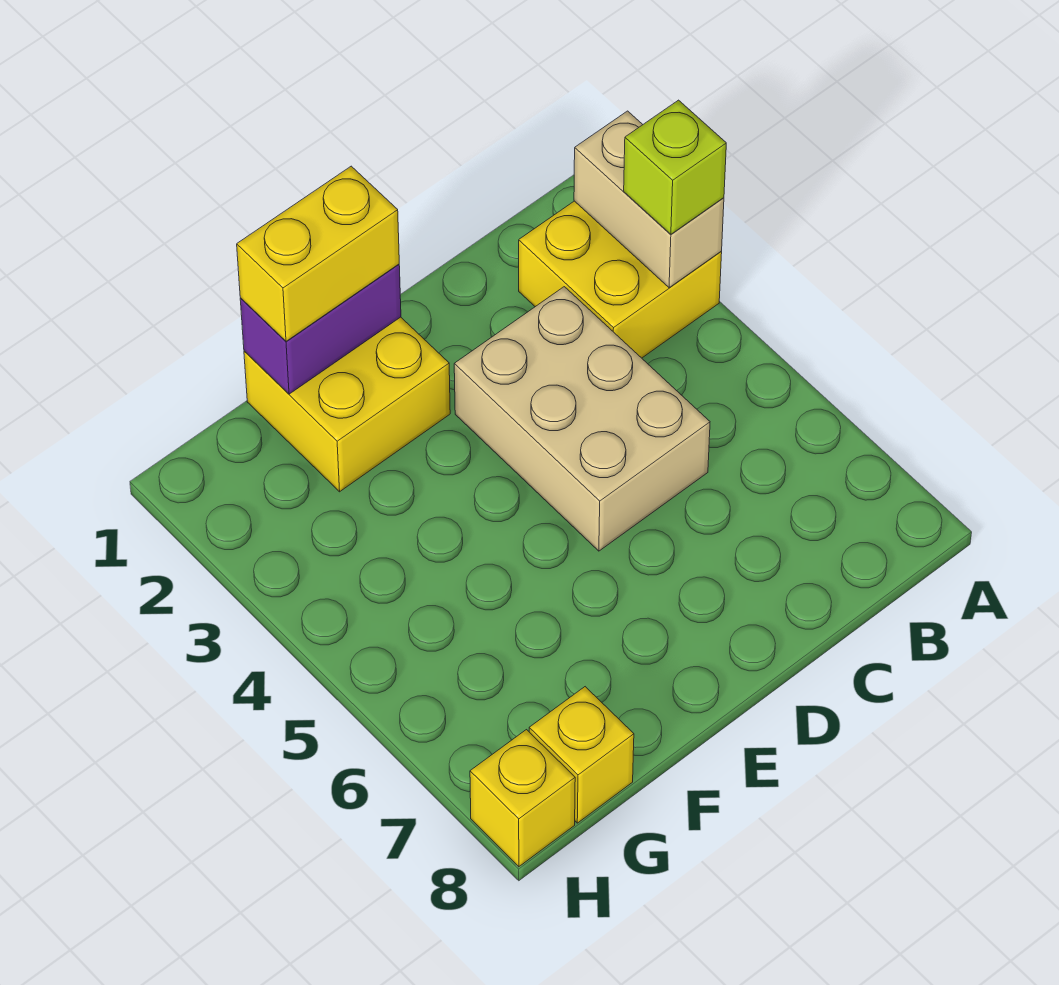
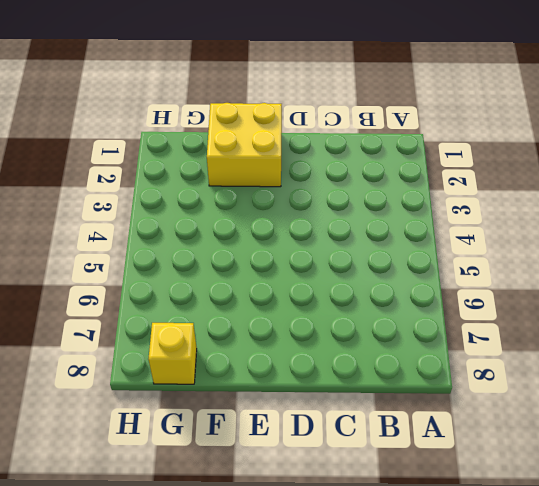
none -> yellow 2x2 brick [519,201,722,358]
none -> tan 2x3 brick [454,287,710,551]

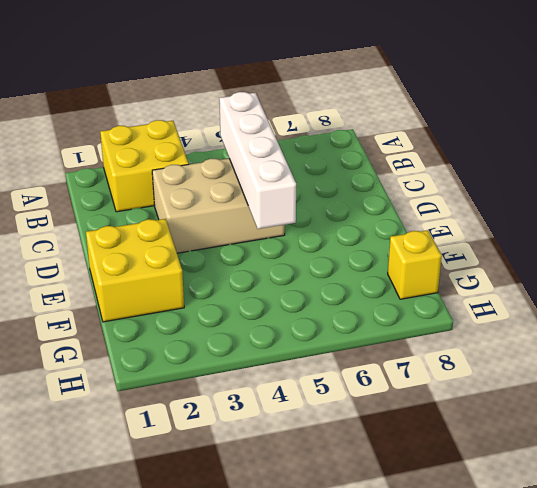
white 1x4 brick [219,92,296,229] -> none
none -> yellow 1x1 brick [470,730,575,867]
none -> tan 1x2 brick [574,111,724,288]

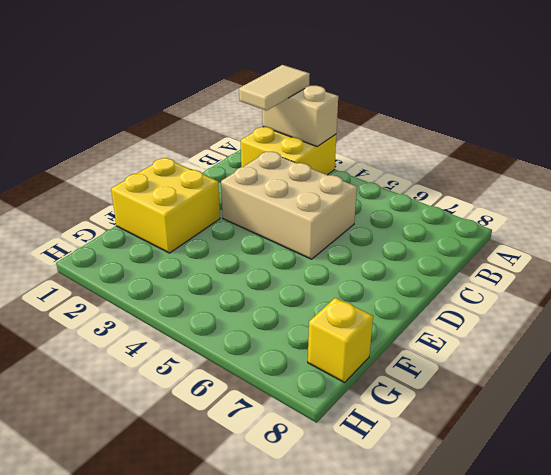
tan 1x2 tile [239,65,310,111] -> none
none -> yellow 1x1 brick [470,730,575,867]
none -> purple 1x2 brick [240,264,401,394]

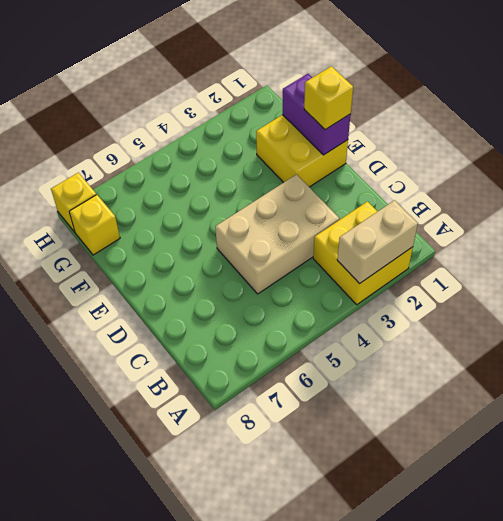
yellow 1x1 brick [304,66,353,130] -> yellow 1x2 brick [237,166,399,341]
none -> lime 1x1 brick [624,100,726,234]

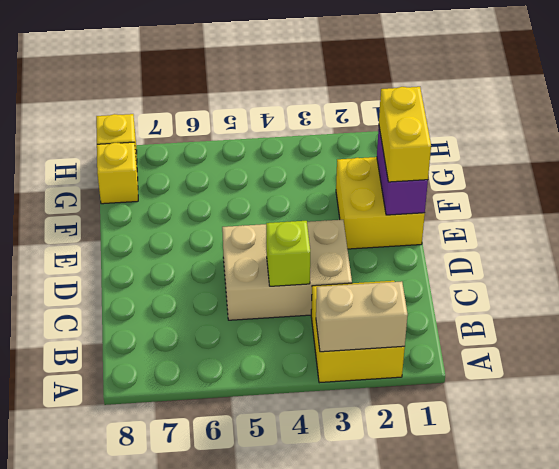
lime 1x1 brick [266,221,310,286] -> lime 1x1 brick moved to [624,100,726,234]

